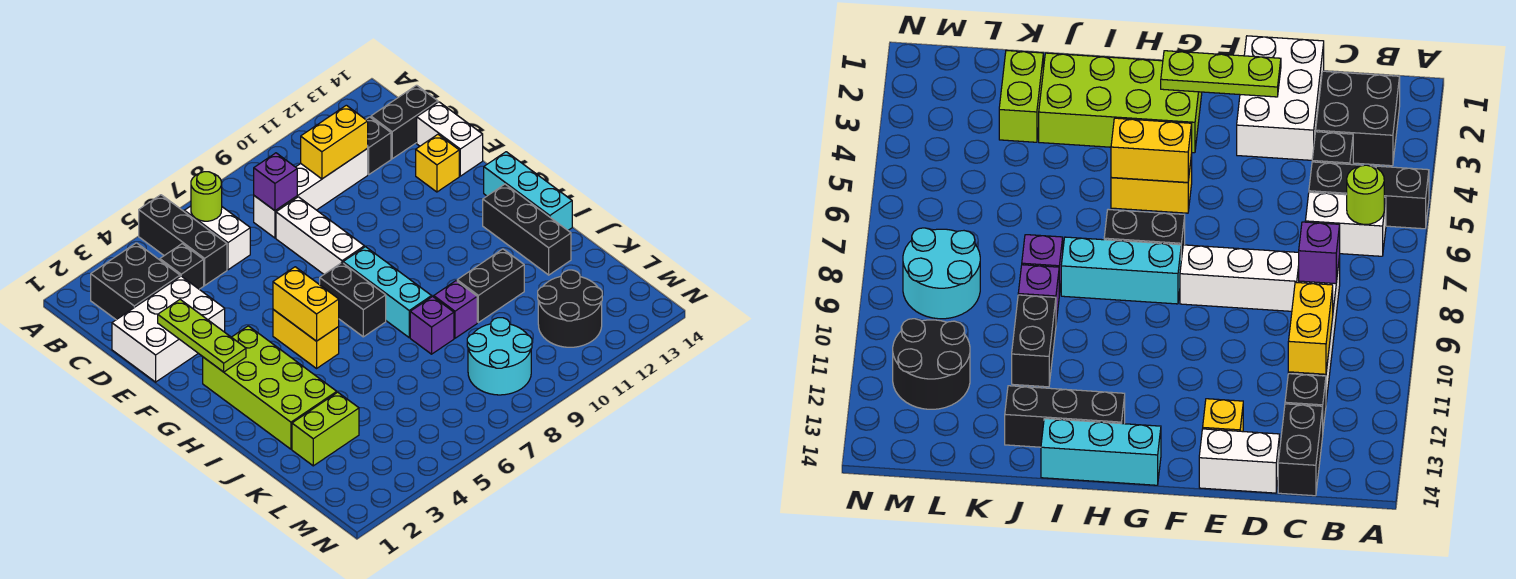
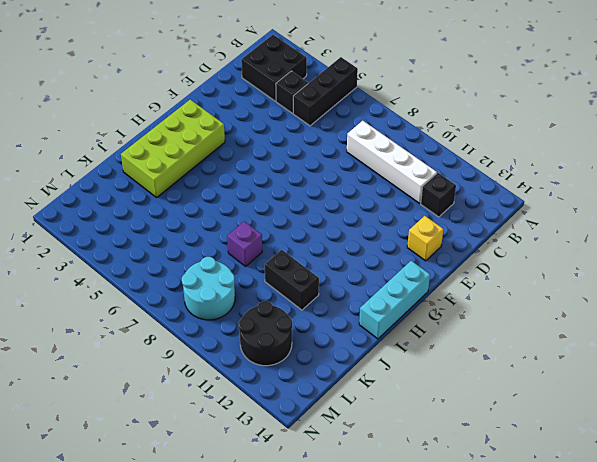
none -> white 1x2 brick [184,206,250,270]
none -> black 1x2 brick [371,85,438,159]
none -> white 2x3 brick [112,276,225,382]

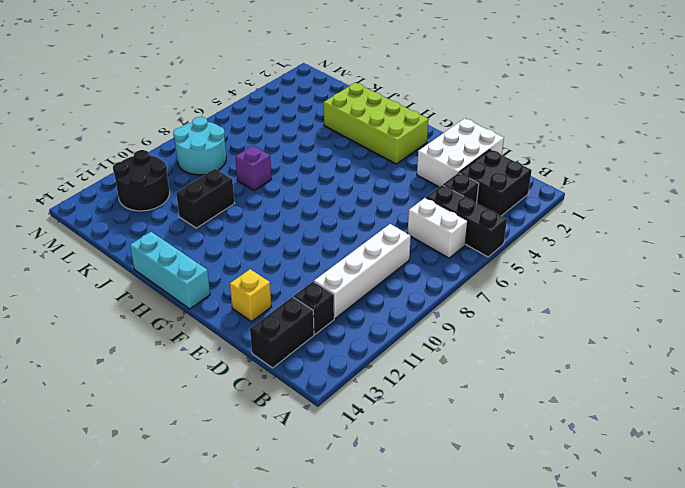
none -> white 1x3 brick [276,197,364,274]
none -> white 1x2 brick [417,102,483,176]
none -> yellow 1x2 brick [273,309,339,368]

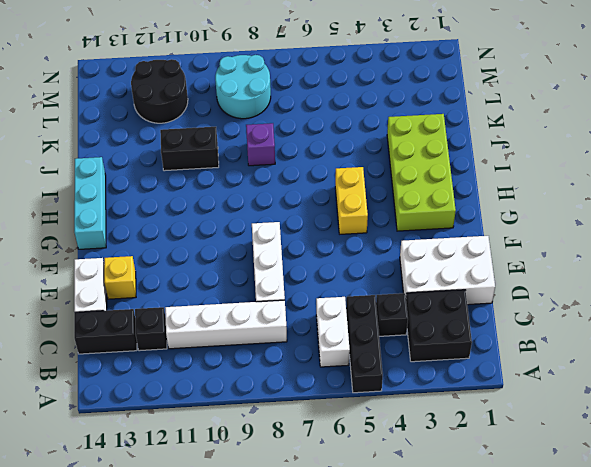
none -> black 1x2 brick [320,263,386,337]
none -> cyan 1x3 brick [343,247,432,337]
none -> black 1x3 brick [483,184,571,275]

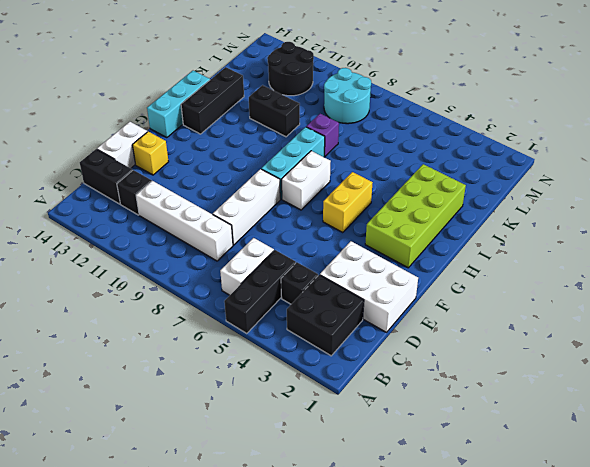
white 1x2 brick [282,151,331,210] -> black 1x2 brick [320,263,386,337]
none -> purple 1x1 brick [434,281,477,338]
none -> lime 1x2 brick [292,392,359,466]
none -> lime 1x1 round brick [191,172,222,221]

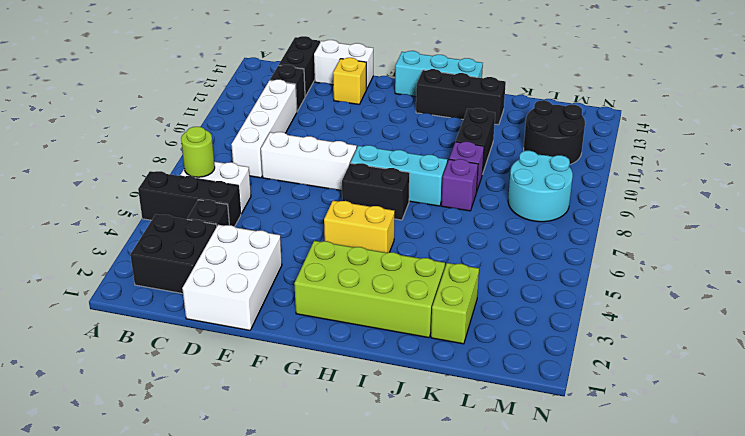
none -> purple 1x1 brick [254,153,297,211]
none -> yellow 1x2 brick [301,105,368,179]
none -> lime 1x3 plate [158,300,246,372]

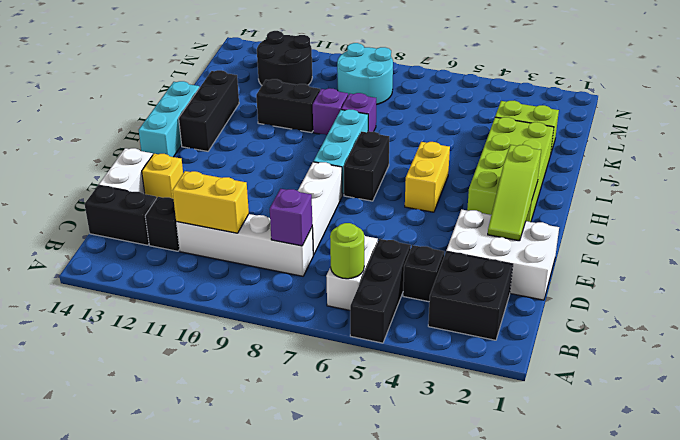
lime 1x3 slope [488,145,541,241] -> lime 1x3 plate [158,300,246,372]
none -> yellow 1x2 brick [273,267,339,341]

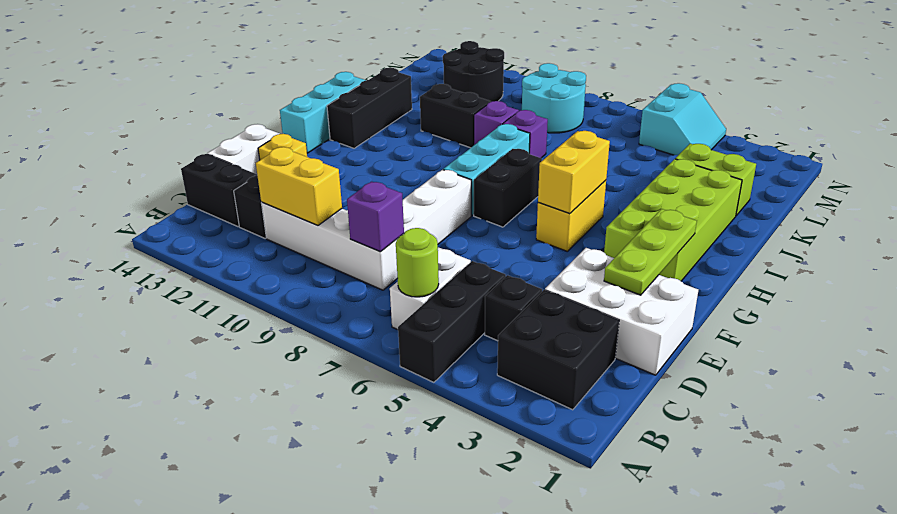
cyan 2x2 slope [639,83,726,155] -> none

